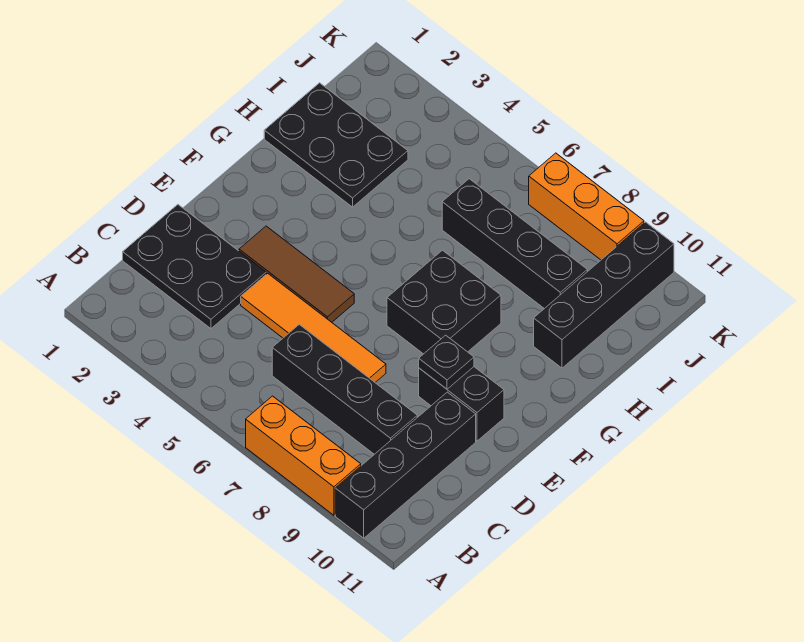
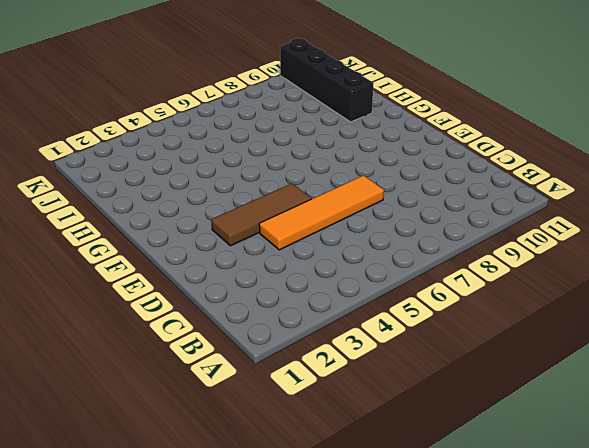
none -> orange 1x3 brick [246,396,361,515]
none -> black 1x4 brick [335,392,476,538]
none -> black 2x3 plate [123,205,266,329]

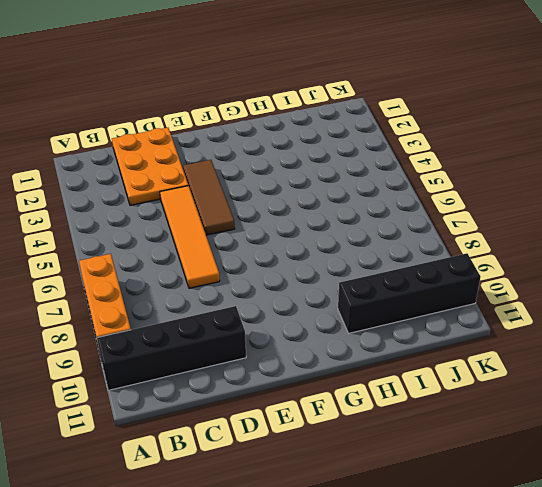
orange 2x3 plate [112,128,188,205] -> black 2x3 plate [123,205,266,329]
none -> black 1x4 brick [272,325,417,454]
none -> black 1x2 brick [419,367,504,441]
none -> black 2x2 brick [387,250,501,354]

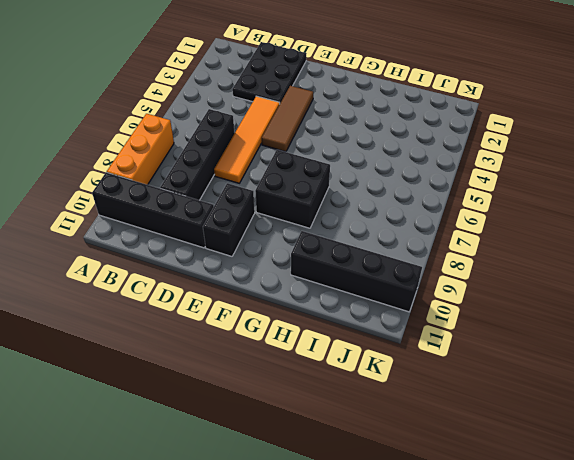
none -> black 2x3 plate [264,83,408,207]
none -> black 1x4 brick [442,179,587,309]
none -> orange 1x3 brick [529,153,644,260]

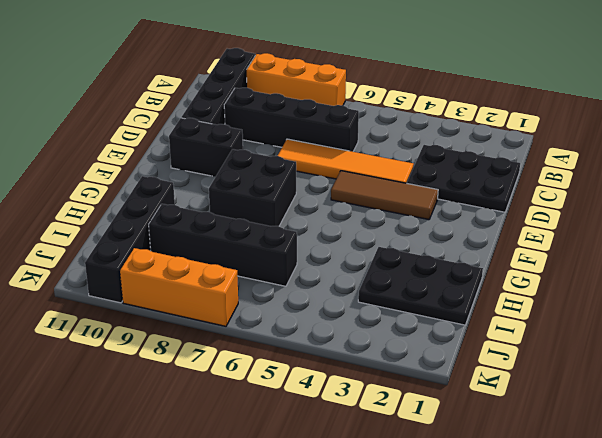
none -> black 1x1 plate [419,335,474,389]

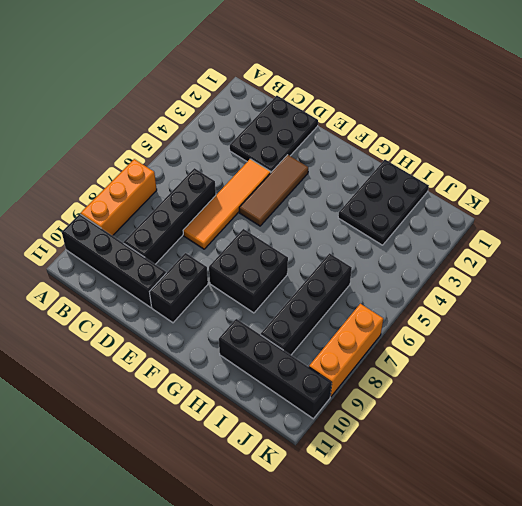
none -> black 1x1 plate [419,335,474,389]

